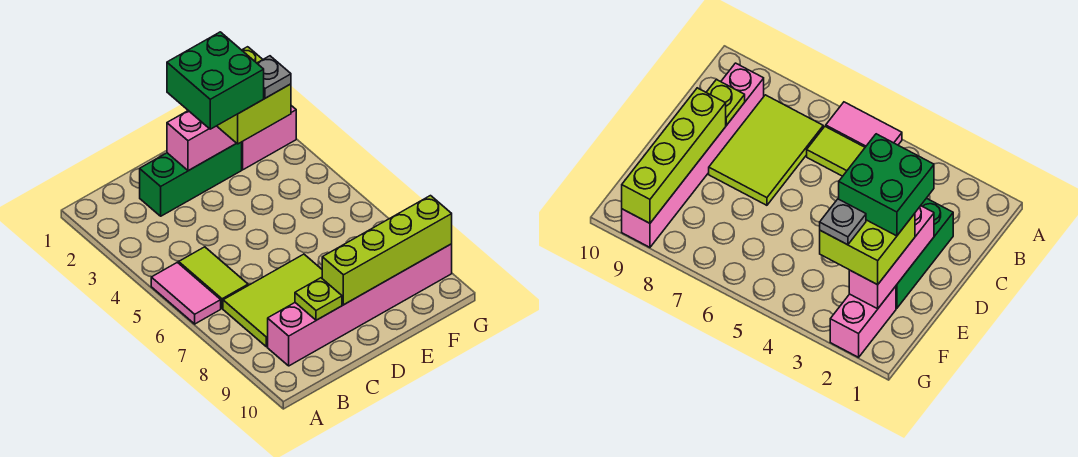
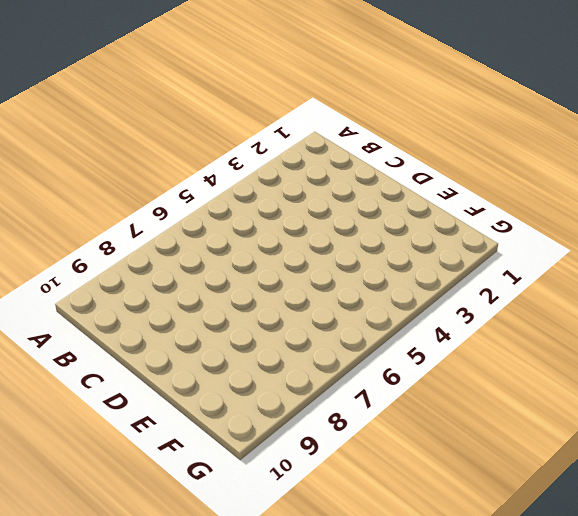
none -> pink 1x2 tile [151,262,221,324]
none -> lime 1x2 tile [179,247,248,308]
none -> lime 2x3 tile [223,254,322,347]

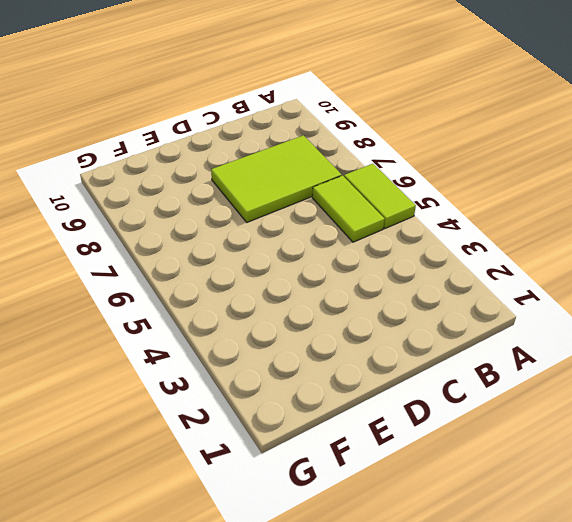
lime 1x2 tile [344,164,416,228] -> pink 1x2 tile [151,262,221,324]
none -> pink 1x6 brick [268,244,452,366]
none -> green 1x3 brick [140,142,242,216]
none -> pink 1x2 brick [242,106,296,170]

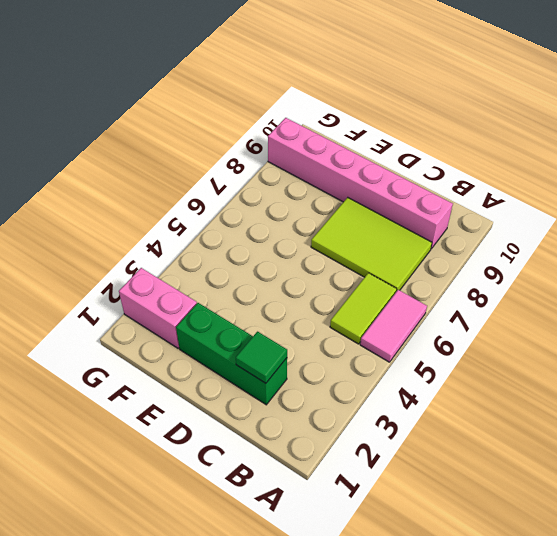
green 1x1 tile [236,332,287,383] -> none
none -> lime 1x1 plate [295,278,342,320]
none -> pink 1x3 brick [167,111,236,171]
none -> lime 1x4 brick [322,196,452,305]

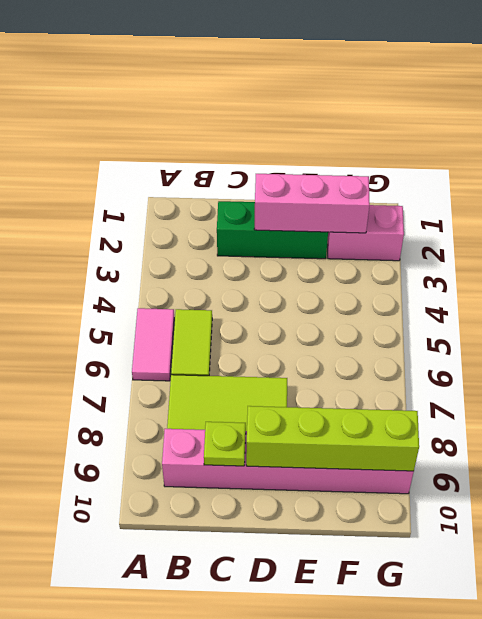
none -> lime 2x2 brick [217,47,291,144]
none -> green 2x2 brick [167,32,264,129]
none -> grey 1x1 plate [257,56,291,98]

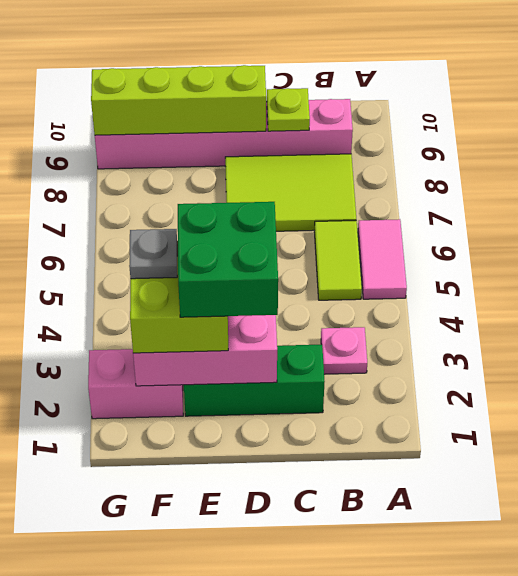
pink 1x1 plate [321,327,367,374] -> none

